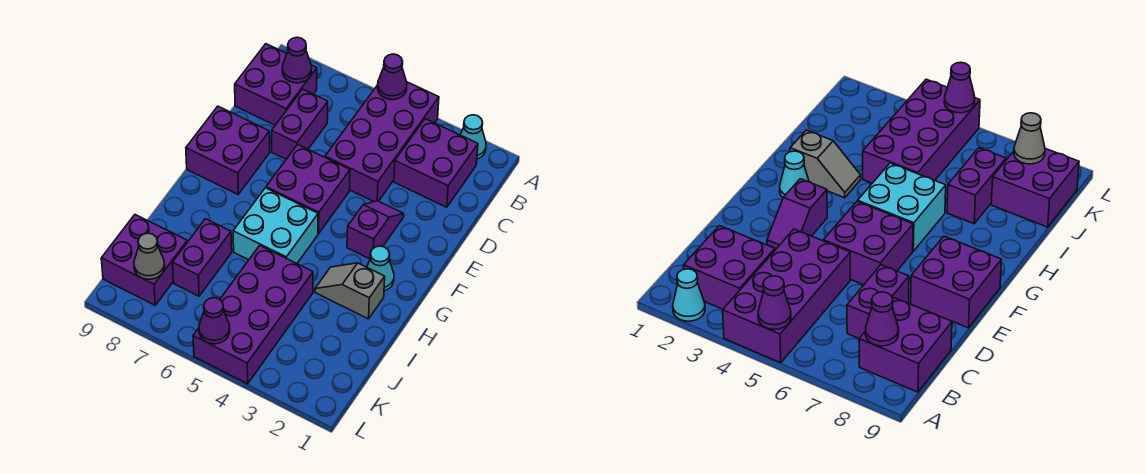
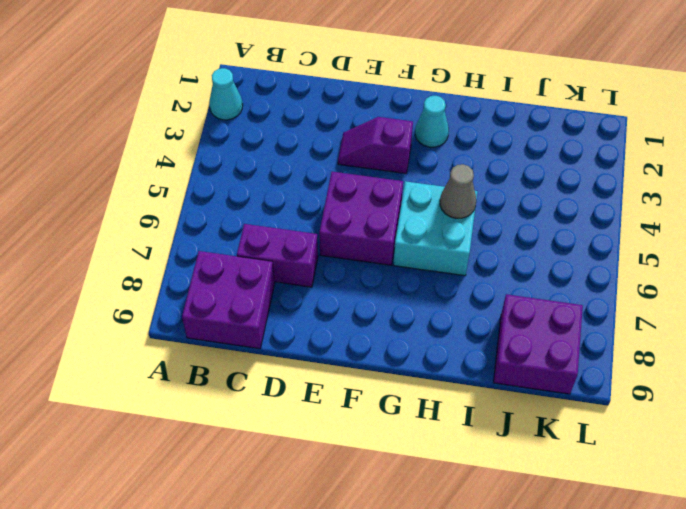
grey 1x1 cone [440,164,476,218] -> grey 1x1 cone moved to [134,233,165,279]
none -> purple 2x4 brick [325,82,439,202]
none -> purple 2x2 brick [394,119,478,207]
none -> purple 2x2 brick [186,106,270,194]

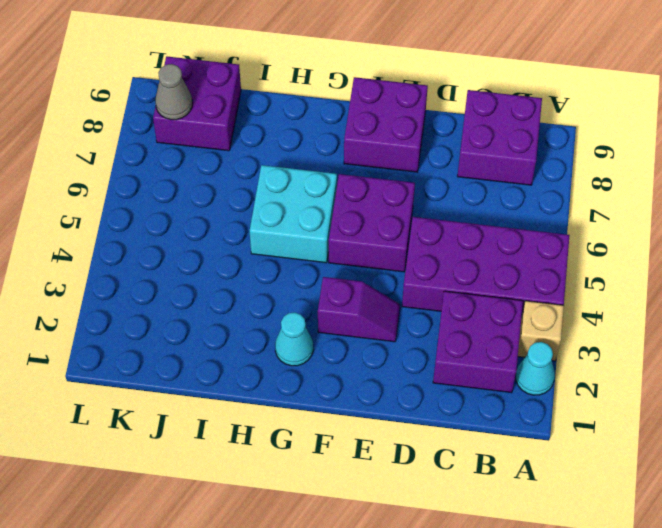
tan 1x1 brick [518,301,564,361] -> none
none -> purple 1x2 brick [272,89,328,159]
none -> grey 1x2 slope [315,263,385,319]
none -> purple 2x4 brick [193,246,313,384]

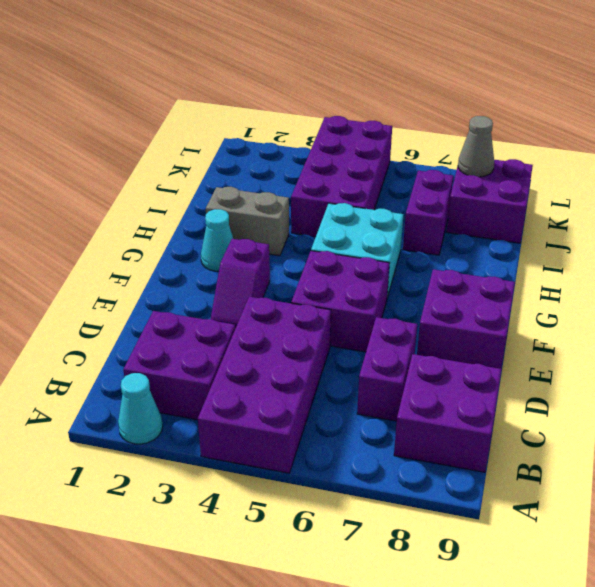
grey 1x2 brick [206,187,289,256] -> grey 1x2 slope [315,263,385,319]
none -> purple 1x1 cone [378,54,407,100]
none -> purple 1x1 cone [282,37,312,83]
none -> purple 1x1 cone [199,298,230,344]

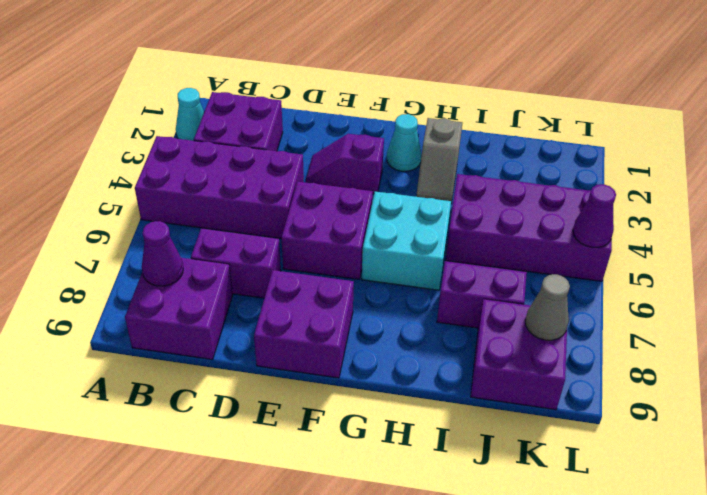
none -> purple 1x1 cone [378,54,407,100]

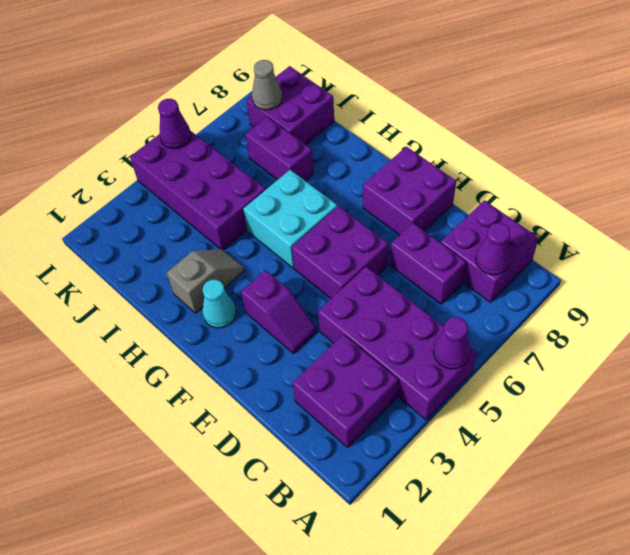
none -> cyan 1x1 cone [460,115,486,159]

